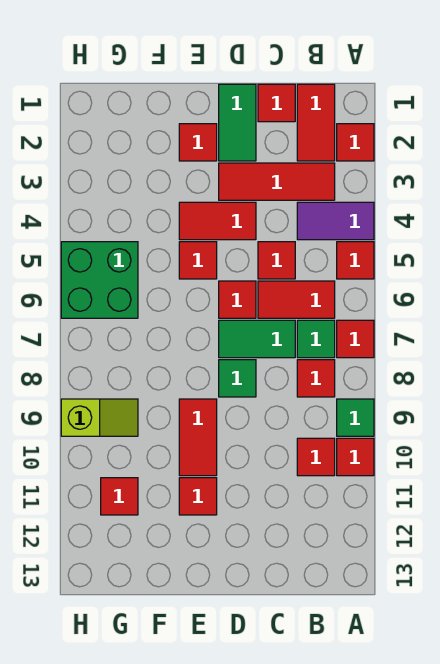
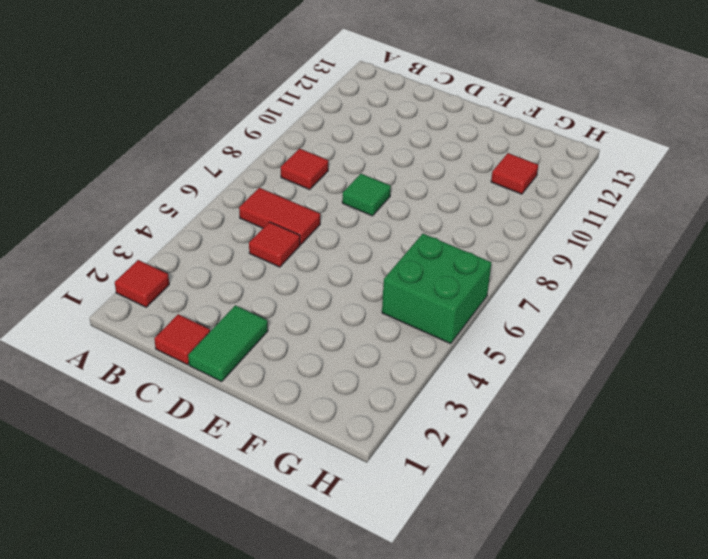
none -> purple 1x2 tile [297,202,374,240]
none -> red 1x1 tile [337,242,374,279]
none -> red 1x1 tile [337,320,374,358]

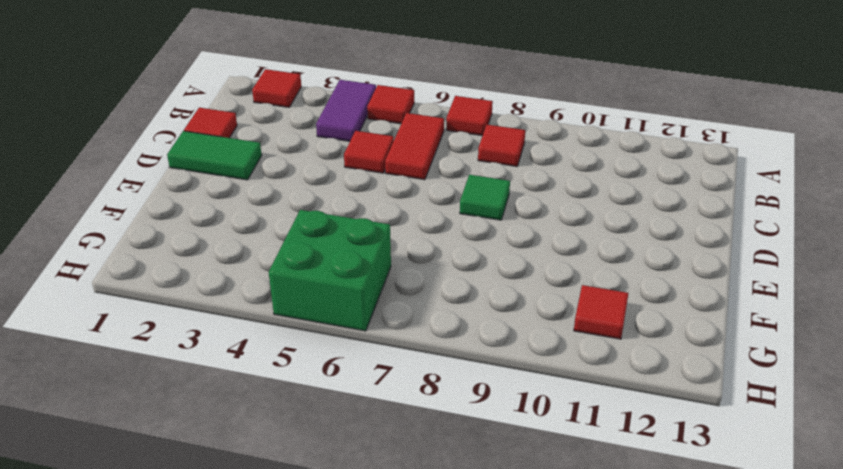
none -> green 1x1 tile [337,399,374,436]
none -> red 1x1 tile [337,438,374,476]
none -> red 1x2 tile [297,84,335,161]

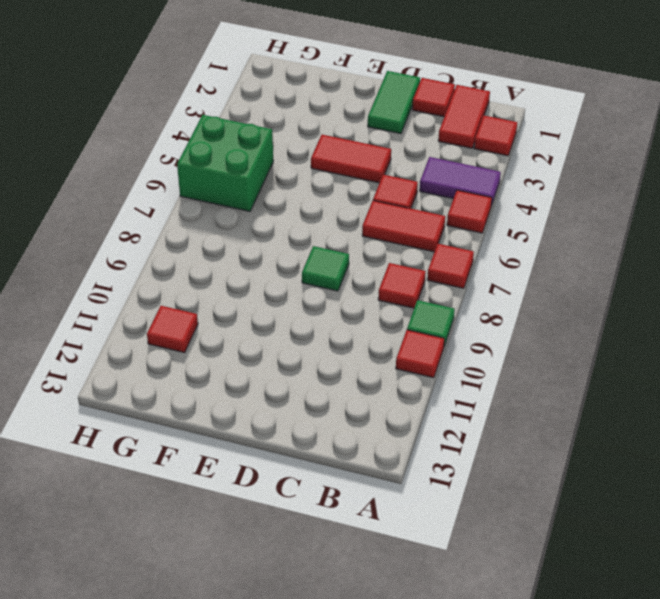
none -> red 1x3 tile [219,163,335,200]
none -> green 1x1 tile [297,320,335,358]
none -> red 1x1 tile [297,438,335,476]

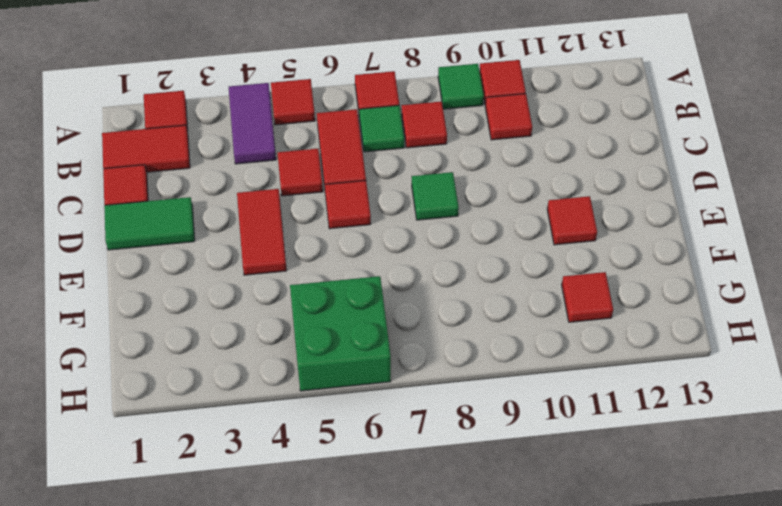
none -> red 1x3 tile [219,163,335,200]
none -> green 1x2 tile [219,320,295,358]
none -> red 1x1 tile [179,124,217,161]

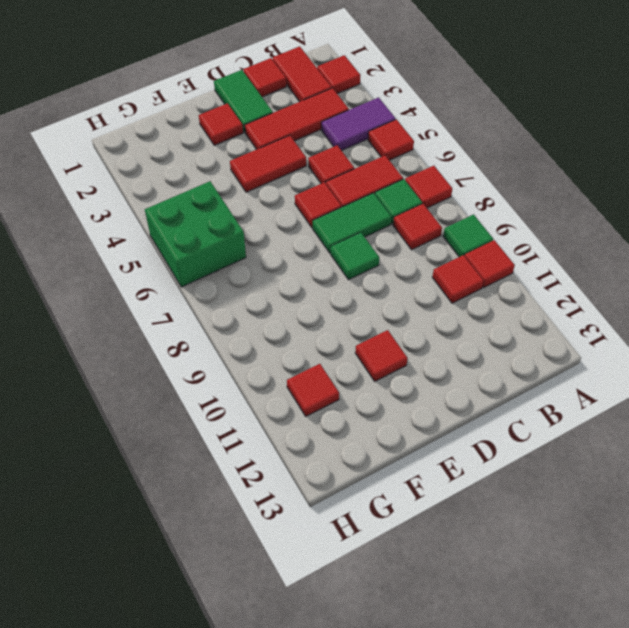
none -> red 1x1 tile [179,242,217,279]
none -> red 1x2 tile [179,399,217,476]
none -> lime 1x2 slope [61,399,138,436]

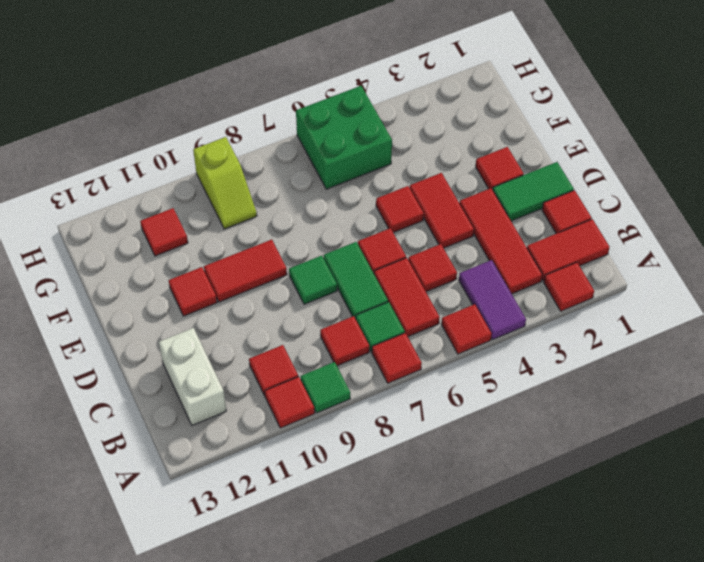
white 1x2 brick [159,328,226,425] -> none

